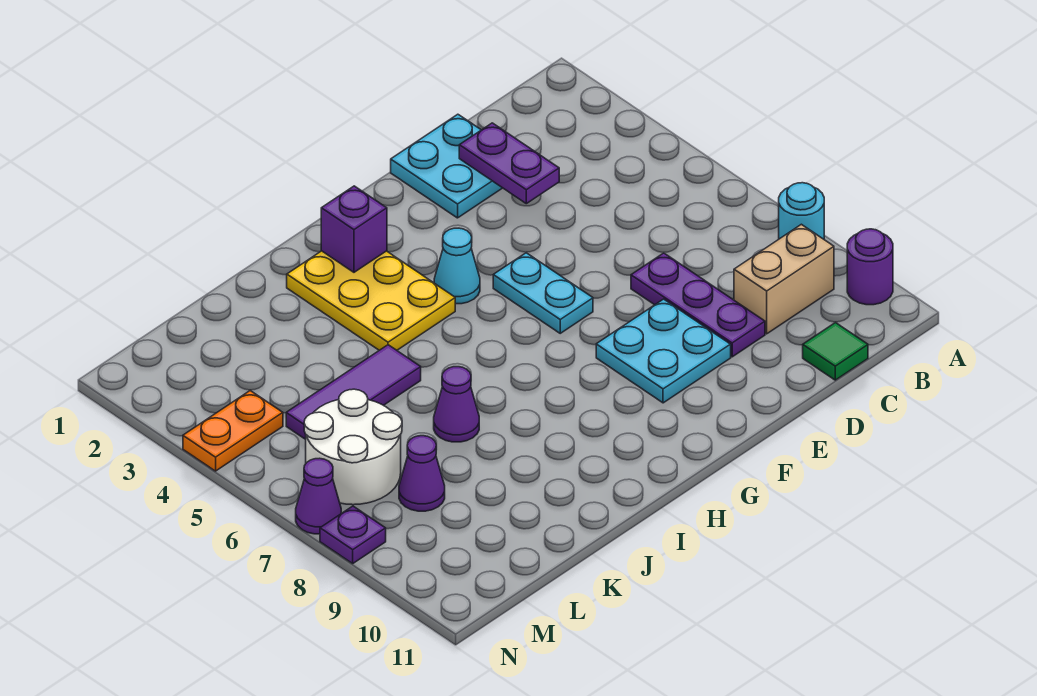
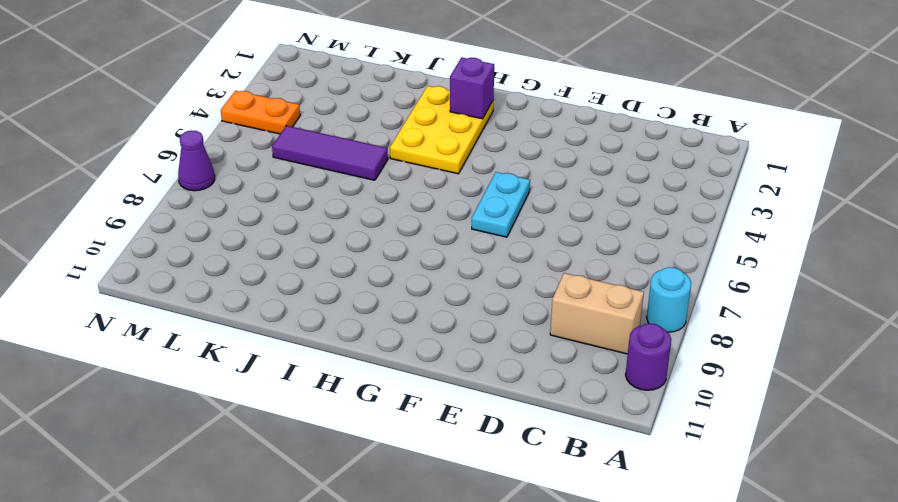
none -> green 1x1 tile [803,323,868,380]
none -> cyan 2x2 plate [391,114,502,218]
none -> purple 1x3 plate [631,253,765,357]

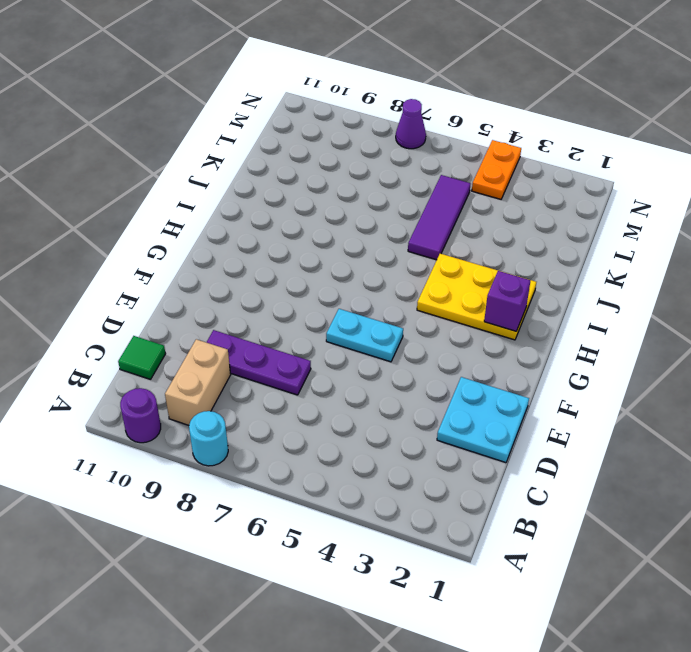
none -> cyan 2x2 plate [596,299,731,403]
none -> cyan 1x1 cone [434,228,480,304]
none -> purple 1x1 cone [434,367,479,442]

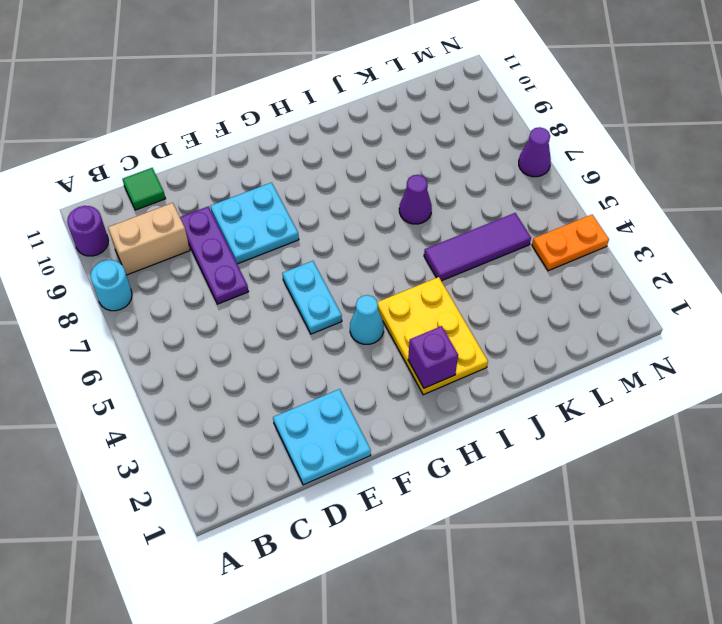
none -> white 2x2 round brick [304,389,402,505]
none -> purple 1x1 cone [399,436,445,511]
none -> purple 1x1 plate [320,506,386,563]

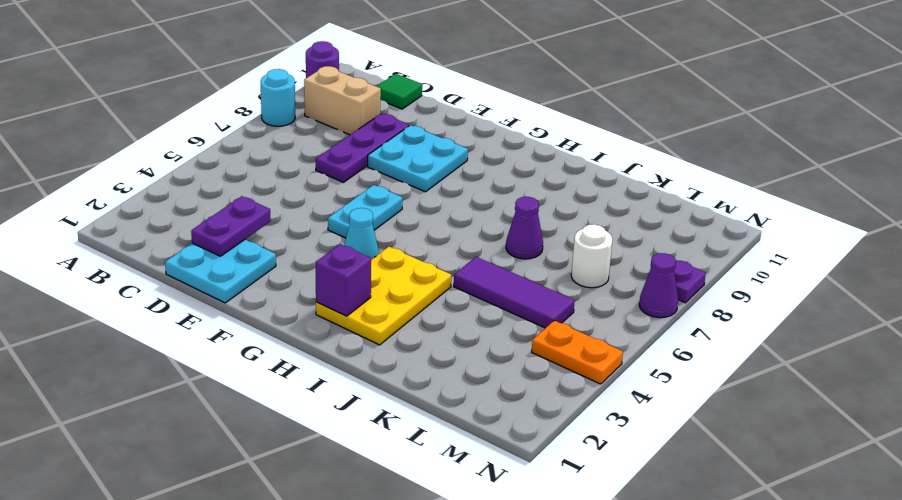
white 1x1 round brick [571,224,613,288] -> white 2x2 round brick [304,389,402,505]
none -> purple 1x1 cone [399,436,445,511]

